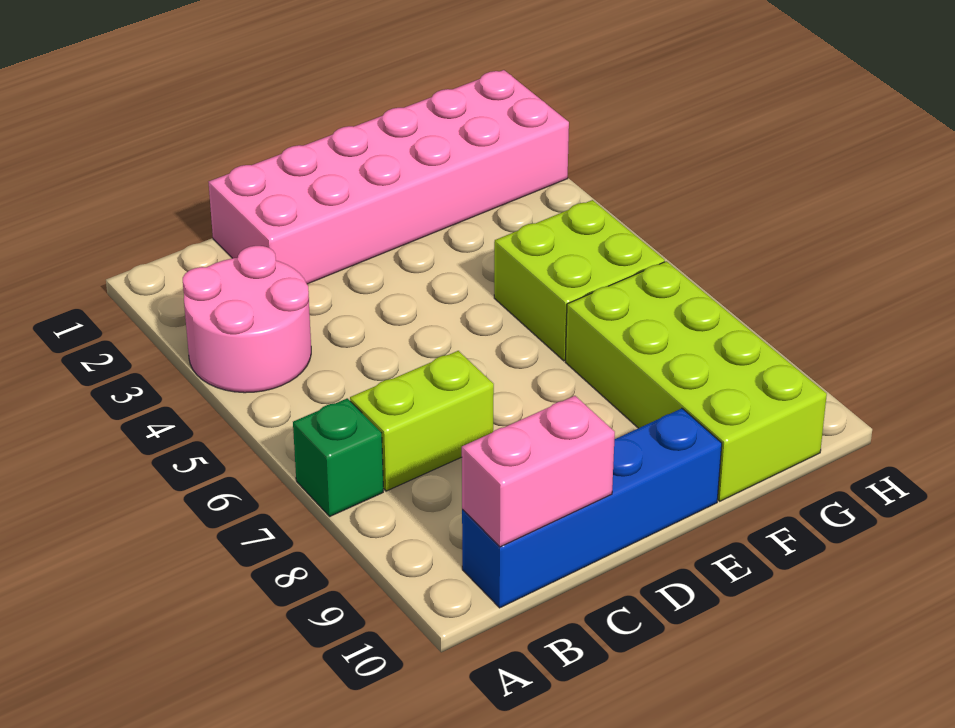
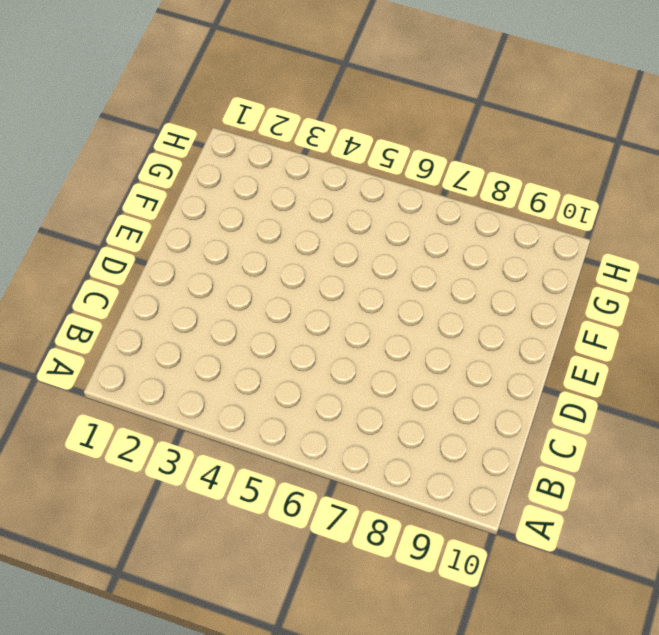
none -> pink 2x2 round brick [183,246,311,393]
none -> green 1x1 brick [293,398,383,516]

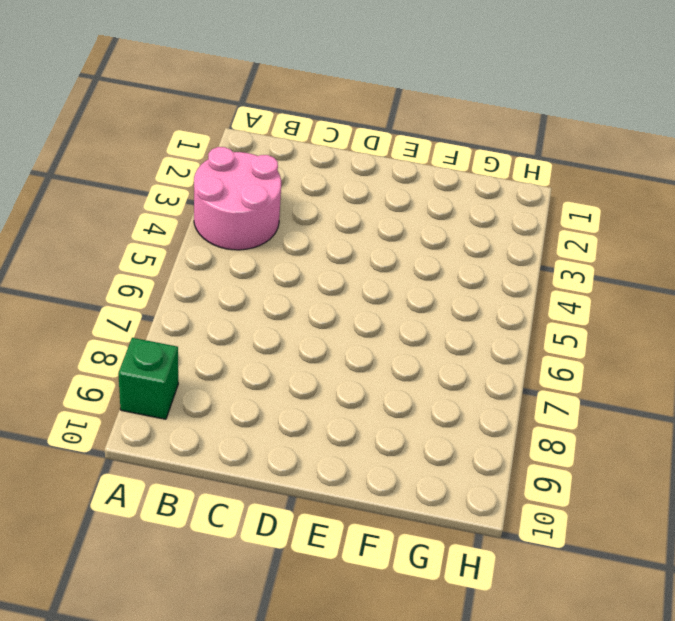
green 1x1 brick [118,338,178,419] -> green 1x1 brick moved to [293,398,383,516]
none -> lime 1x2 brick [350,351,494,491]
none -> blue 1x4 brick [462,408,722,608]

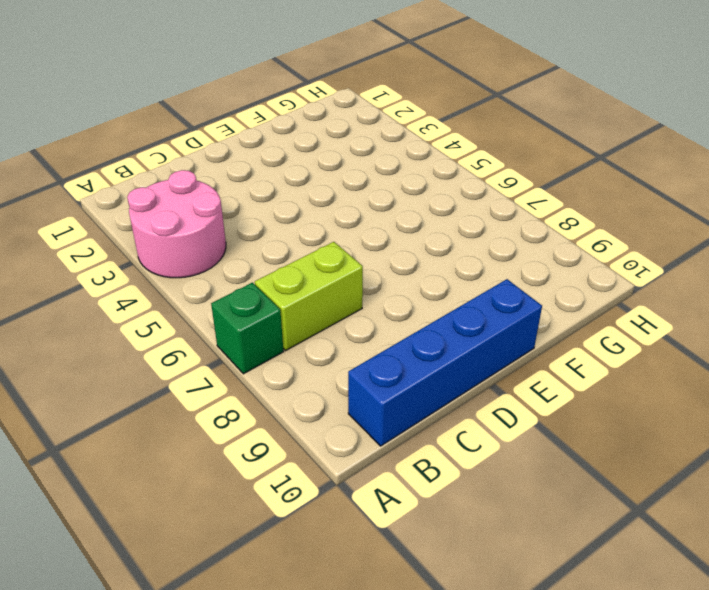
none -> pink 2x6 brick [209,70,569,284]
none -> lime 2x2 brick [494,200,665,361]

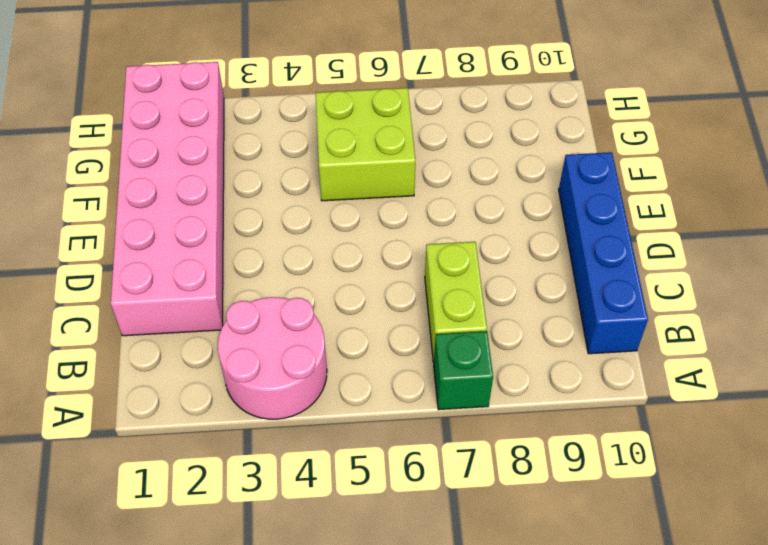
none -> lime 2x4 brick [565,261,827,501]
none -> pink 1x2 brick [462,396,615,547]

